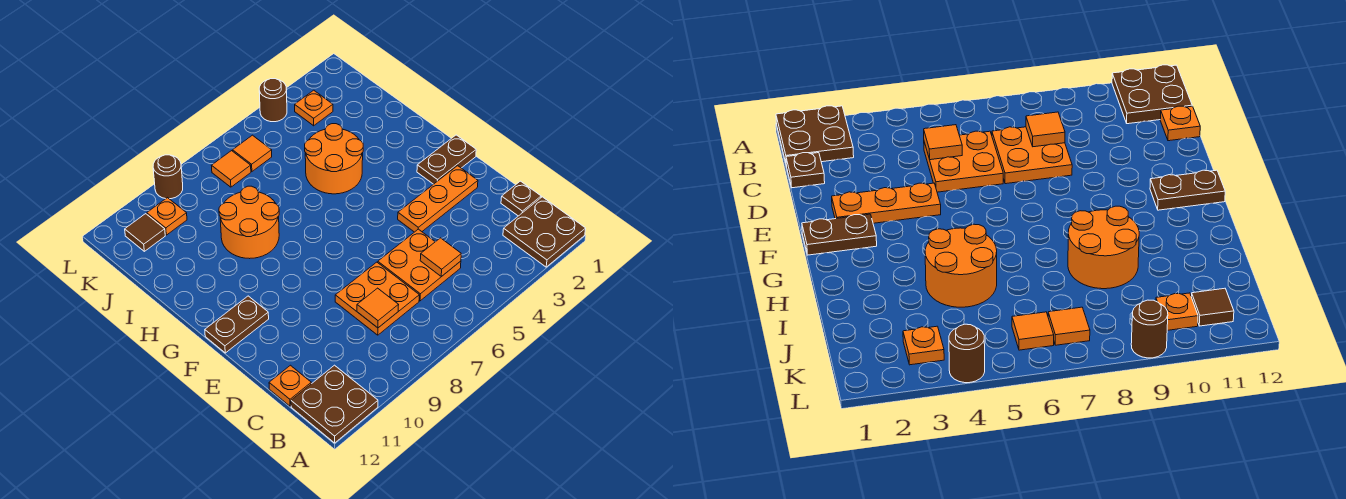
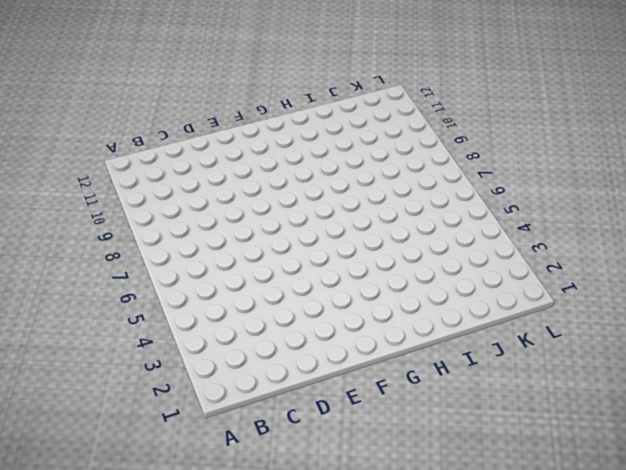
none -> brown 2x2 plate [503,197,586,267]
none -> brown 2x2 plate [291,365,378,443]
none -> brown 1x1 plate [501,181,541,216]

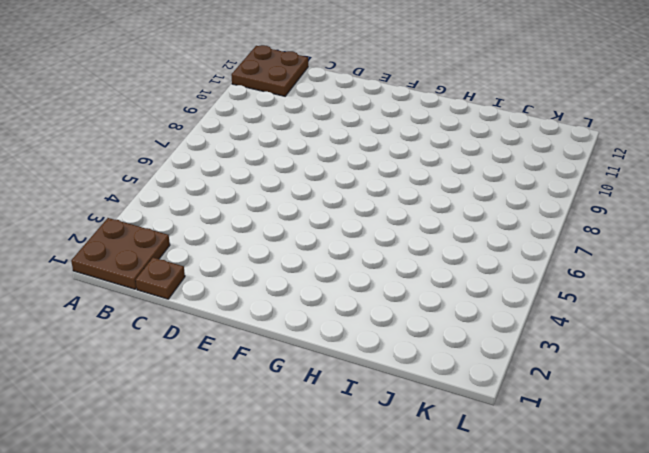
none -> orange 2x2 plate [378,229,461,301]
none -> orange 2x2 plate [335,262,419,335]
none -> orange 1x1 plate [269,365,311,406]

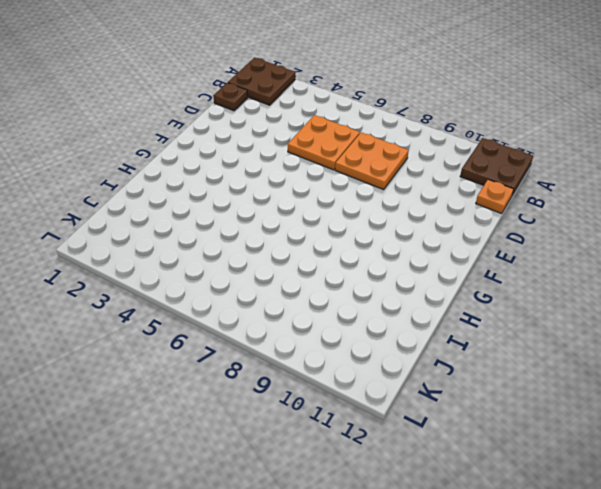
none -> orange 1x3 plate [398,166,478,232]
none -> brown 1x2 plate [417,135,476,184]
none -> brown 1x2 plate [205,296,269,353]

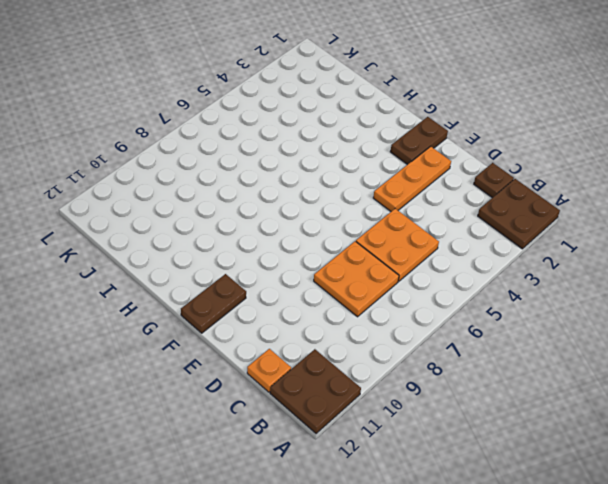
none -> orange 2x2 round brick [305,124,363,194]
none -> orange 2x2 round brick [219,186,279,259]
none -> orange 1x1 plate [295,90,333,126]

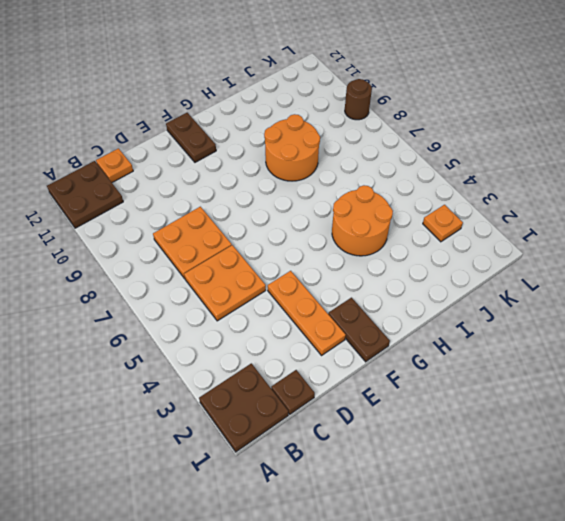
none -> orange 1x1 tile [233,135,272,171]
none -> orange 1x1 tile [212,151,251,187]
none -> orange 1x1 plate [147,198,187,235]

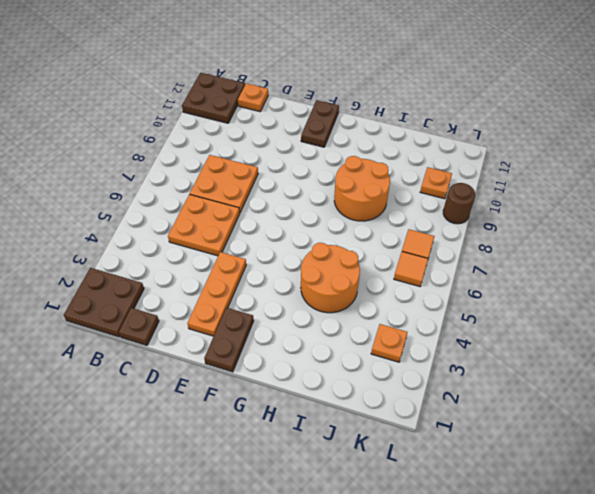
none -> brown 1x1 tile [125,214,165,251]
none -> brown 1x1 round brick [259,79,287,122]
none -> orange 1x1 tile [420,238,461,277]

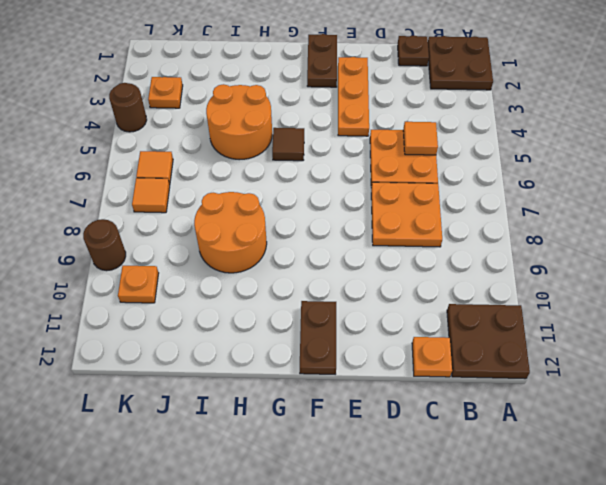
brown 1x1 tile [272,128,304,161] -> brown 1x1 tile moved to [125,214,165,251]
none -> orange 1x1 tile [357,288,398,328]

